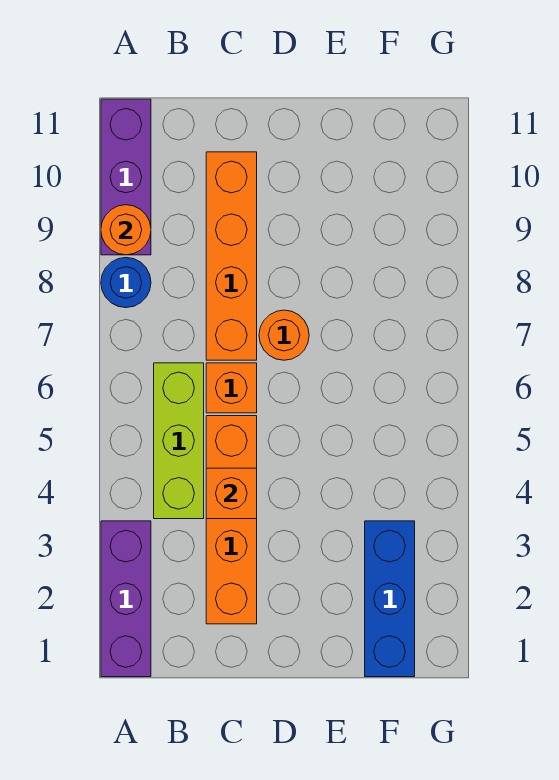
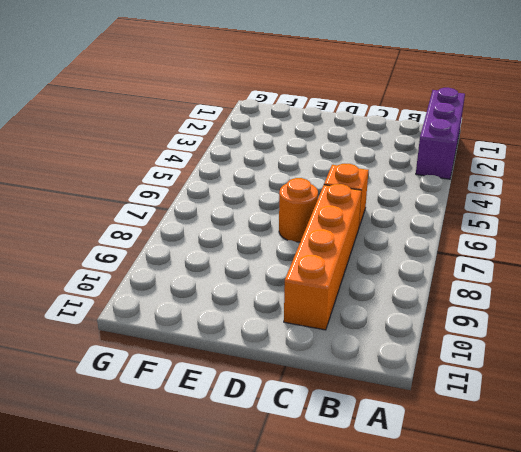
none -> blue 1x1 round brick [101,258,151,308]
none -> purple 1x3 brick [101,99,151,255]

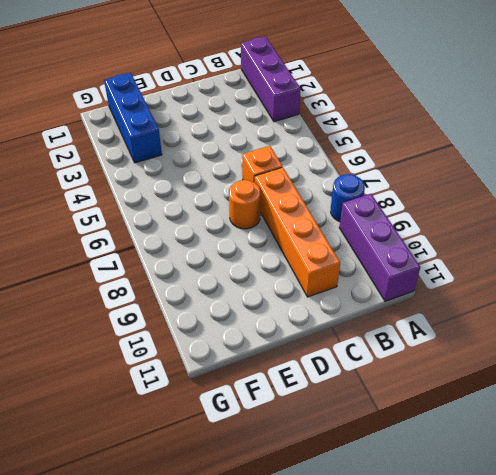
none -> lime 1x3 brick [154,363,204,519]
none -> orange 1x4 brick [206,416,257,624]

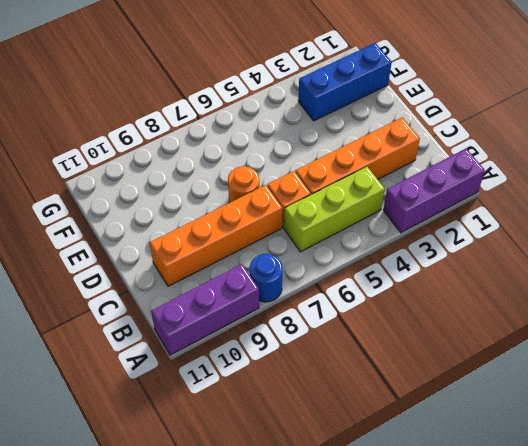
none -> orange 1x1 round brick [101,205,151,255]
none -> orange 1x1 brick [206,468,257,519]

